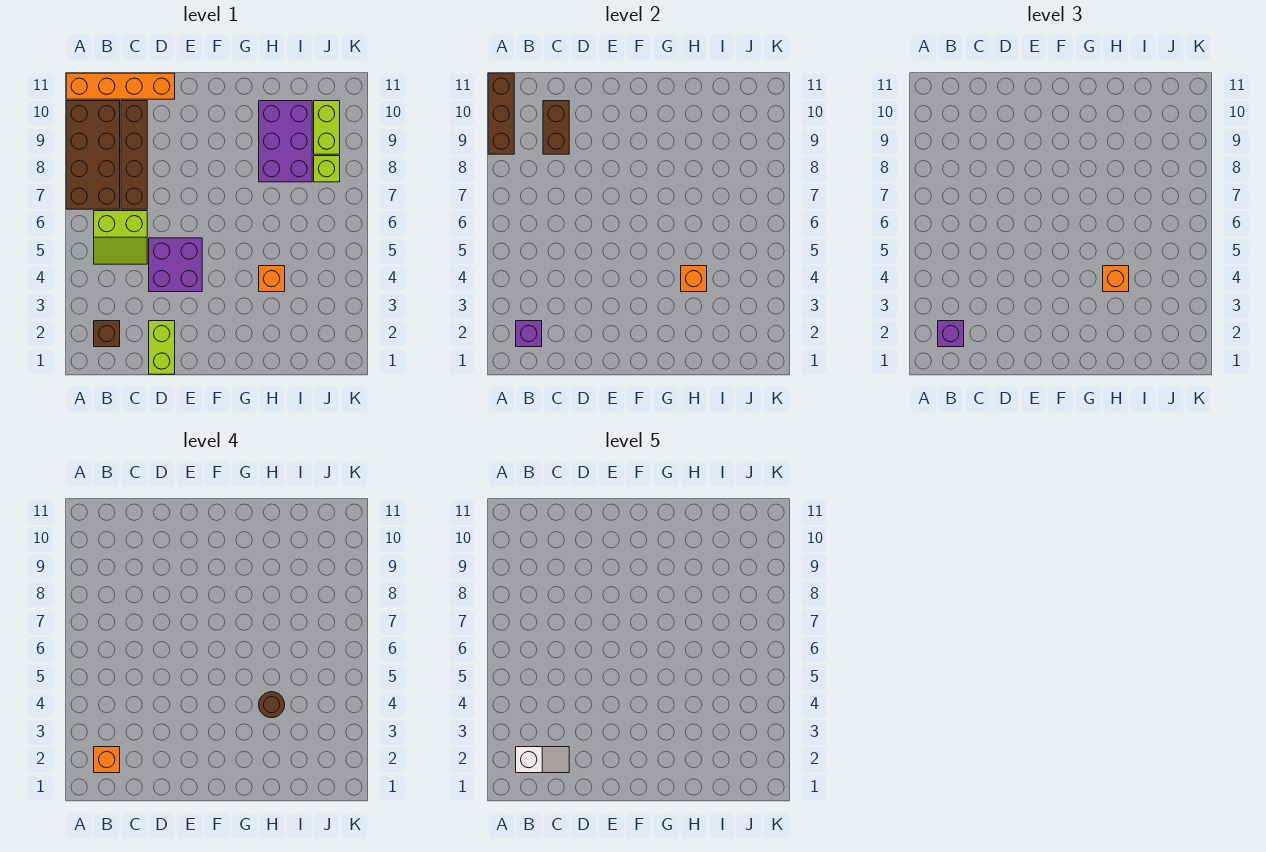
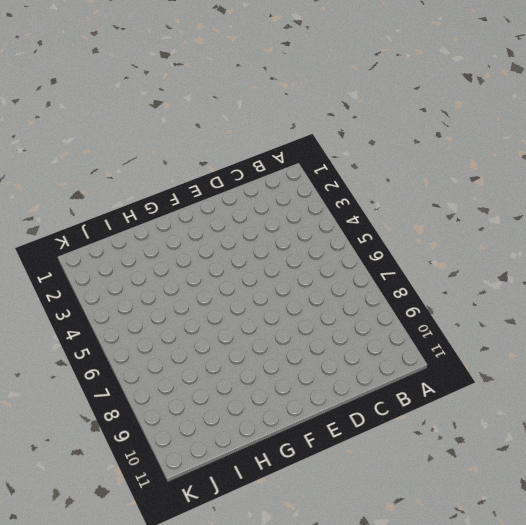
none -> brown 2x4 brick [66,101,120,209]
none -> orange 1x4 brick [66,73,175,99]
none -> brown 1x1 brick [94,321,120,347]

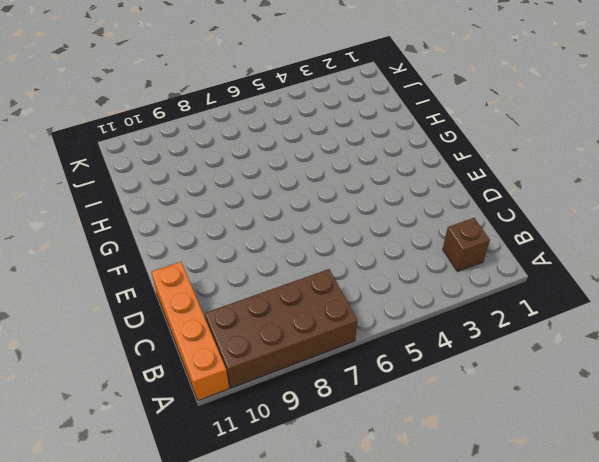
none -> lime 2x2 slope [94,211,147,264]
none -> brown 1x4 brick [121,101,147,209]
none -> lime 1x2 brick [149,321,175,374]

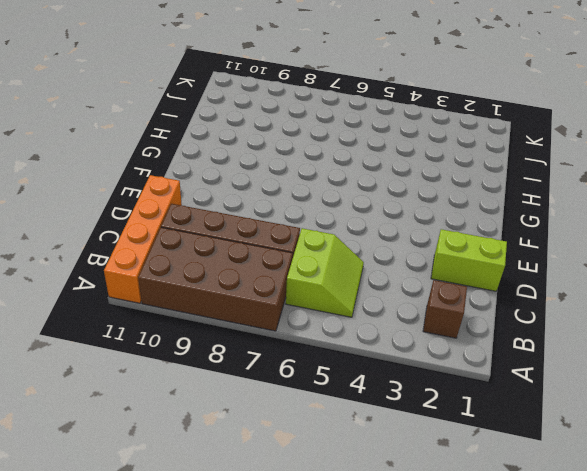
none -> purple 2x2 brick [149,238,202,292]
none -> orange 1x1 brick [259,266,285,292]
none -> purple 2x3 brick [259,101,312,182]

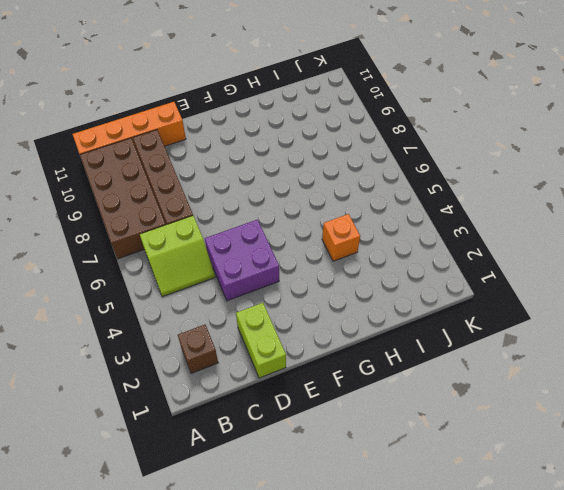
none -> purple 2x3 brick [259,101,312,182]
none -> lime 1x1 brick [314,156,340,182]
none -> lime 1x2 brick [314,101,340,154]

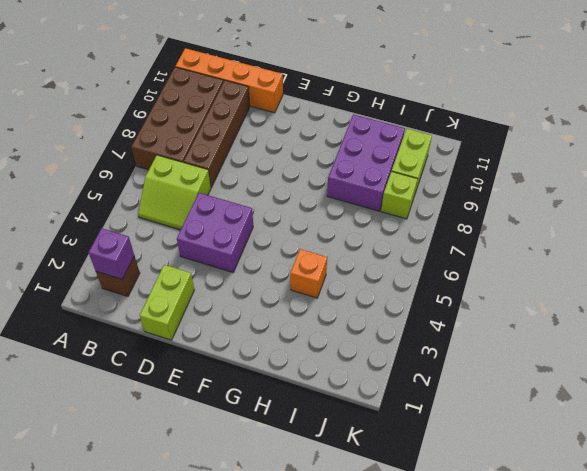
none -> brown 1x3 brick [488,73,514,154]
none -> brown 1x2 brick [543,101,569,154]
none -> orange 1x1 brick [681,266,707,292]

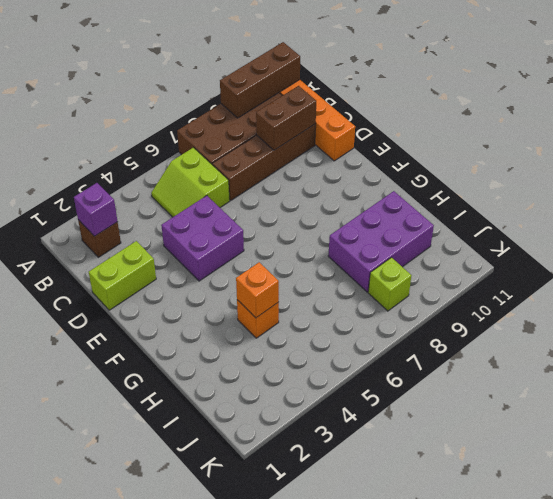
none -> lime 1x2 brick [314,101,340,154]
none -> purple 1x1 brick [938,321,964,347]
none -> orange 1x1 brick [1103,266,1129,292]

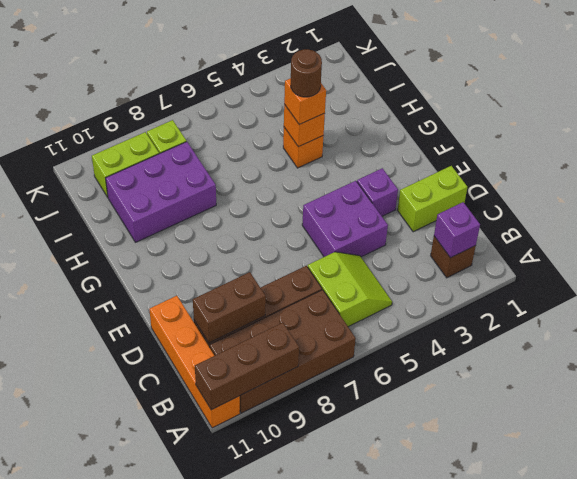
purple 1x1 brick [357,168,398,216] -> purple 1x1 brick moved to [938,321,964,347]
none -> orange 1x1 brick [94,747,120,773]
none -> white 1x2 slope [516,747,569,773]

